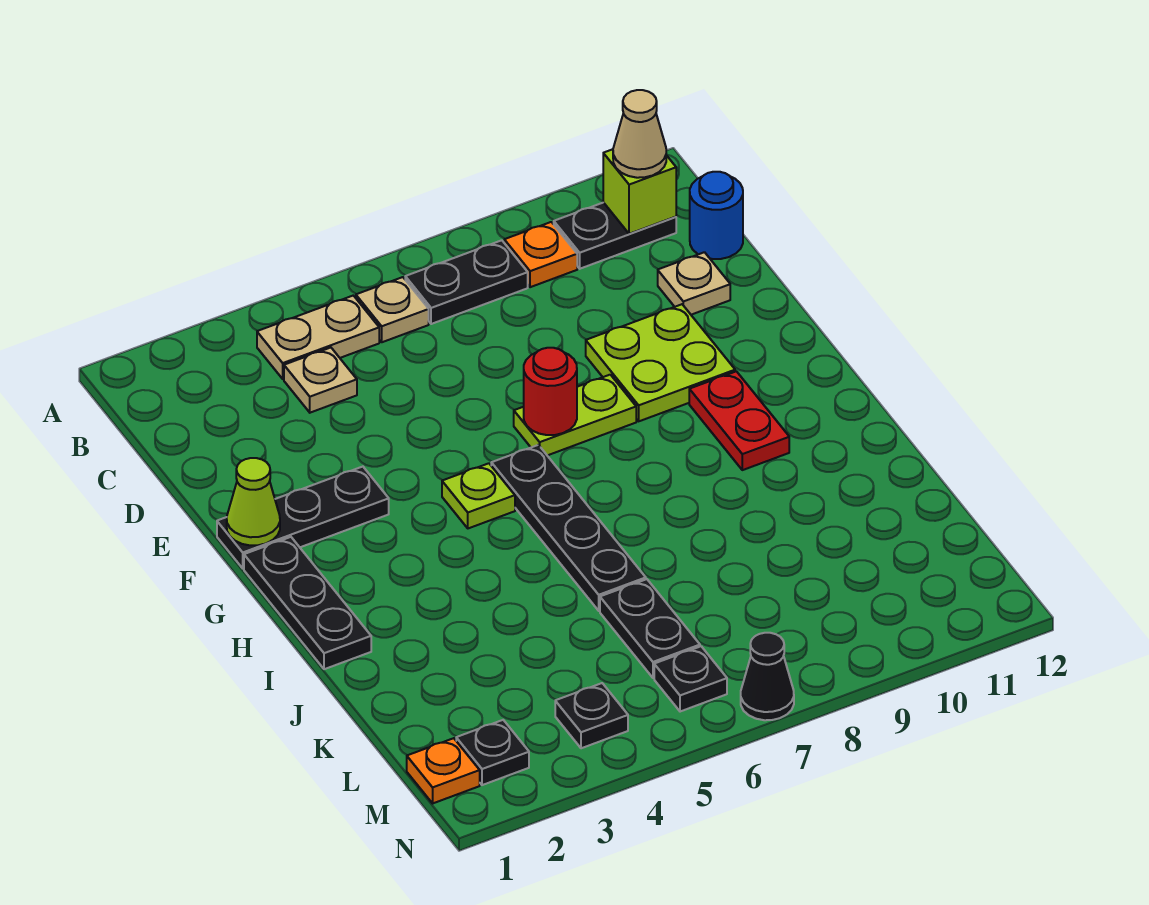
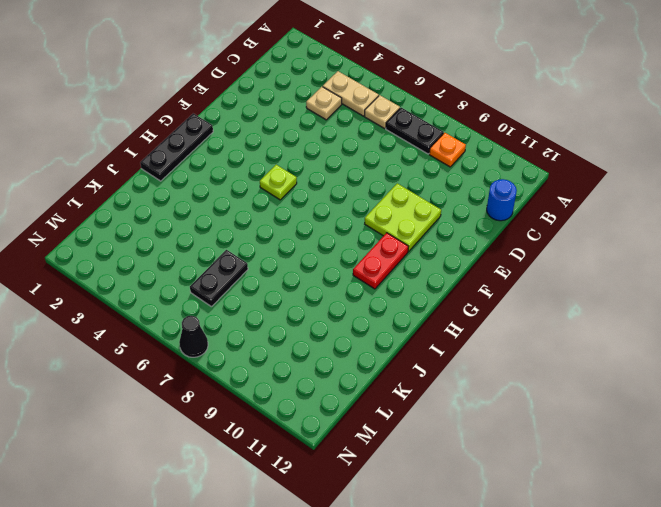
none -> black 1x2 plate [554,202,676,269]
none -> tan 1x1 plate [658,252,730,315]
none -> black 1x3 plate [217,467,389,568]

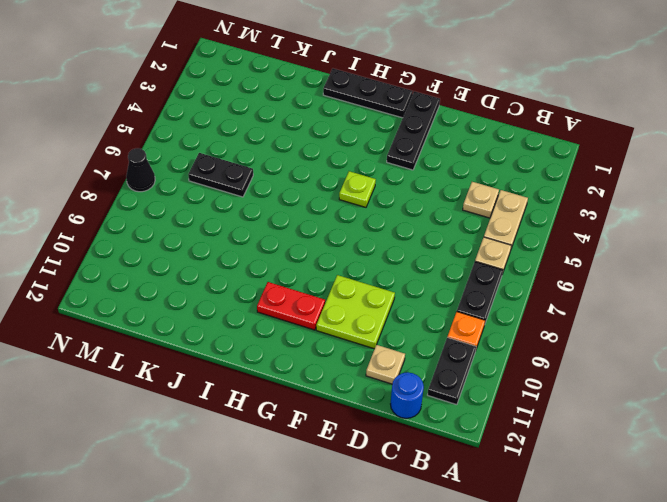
none -> lime 1x2 plate [514,375,636,455]
none -> black 1x4 plate [491,445,646,611]
none -> orange 1x1 plate [407,738,480,803]

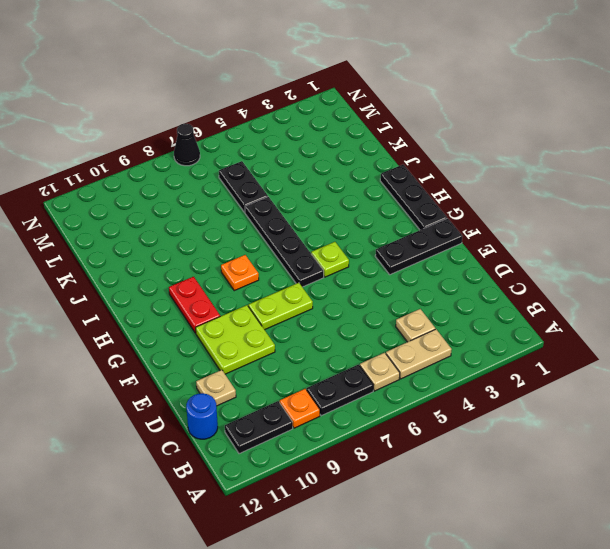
orange 1x1 plate [221,255,259,291] -> orange 1x1 plate moved to [407,738,480,803]
none -> black 1x1 plate [456,720,529,785]
none -> black 1x1 plate [555,683,628,748]
none -> black 1x1 plate [654,646,727,712]

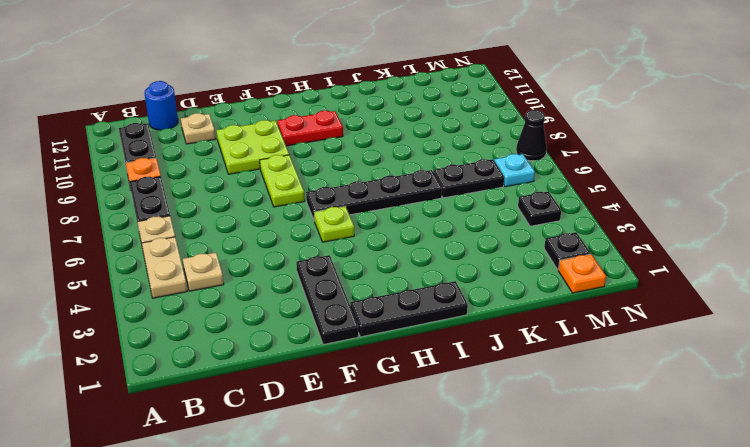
cyan 1x1 plate [494,154,535,187] -> black 1x1 plate [654,646,727,712]
none -> lime 1x1 brick [603,149,676,234]
none -> lime 1x1 cone [227,458,280,545]
none -> red 1x1 round brick [524,348,577,435]

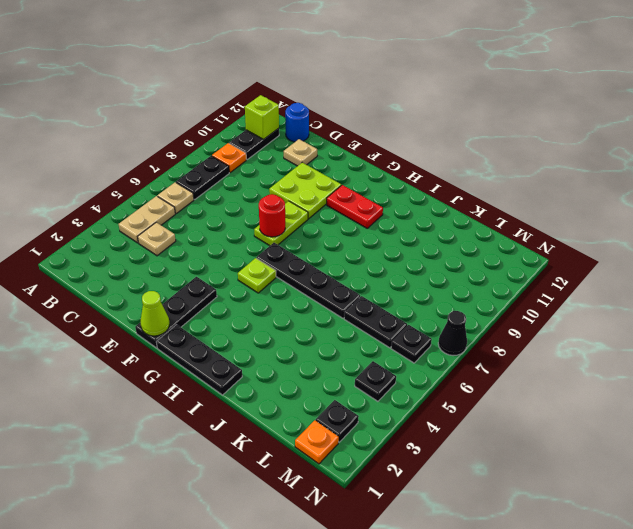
none -> tan 1x1 cone [613,90,666,178]

